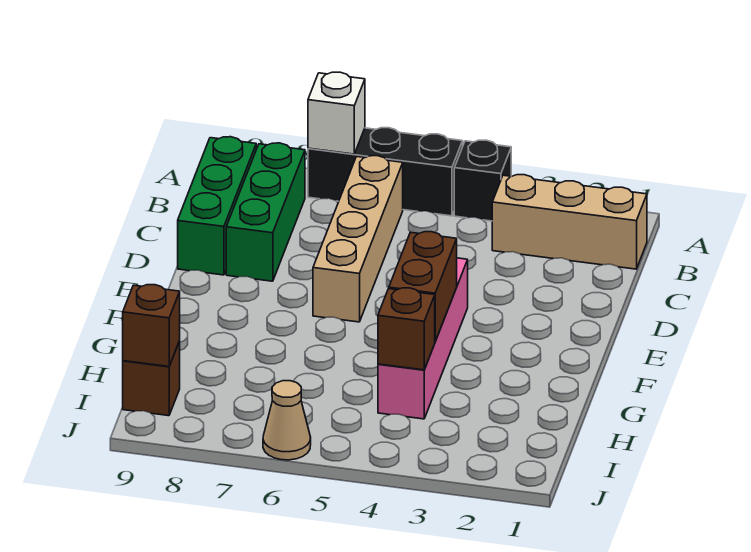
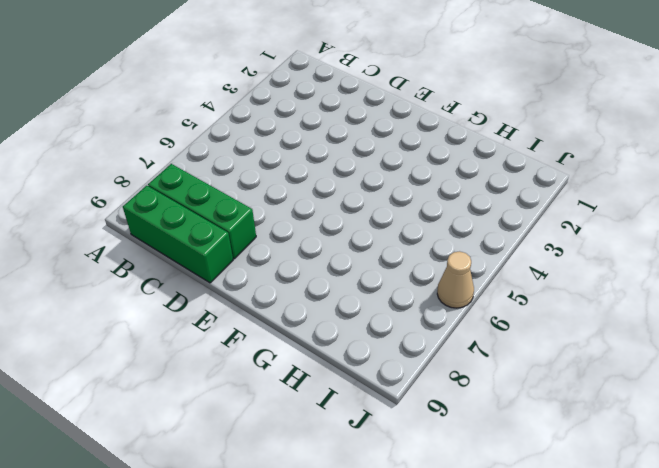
none -> black 1x1 brick [454,140,511,221]
none -> black 1x3 brick [308,128,463,216]
none -> tan 1x3 brick [492,175,647,269]

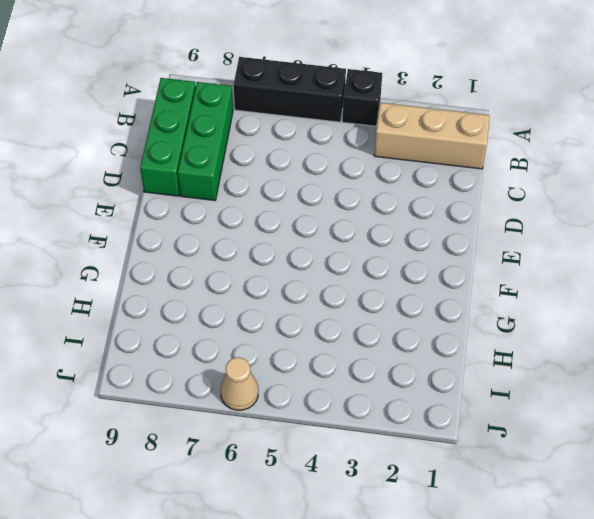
none -> tan 1x4 brick [313,156,403,322]
none -> pink 1x4 brick [378,258,468,419]
none -> brown 1x1 brick [123,341,180,416]

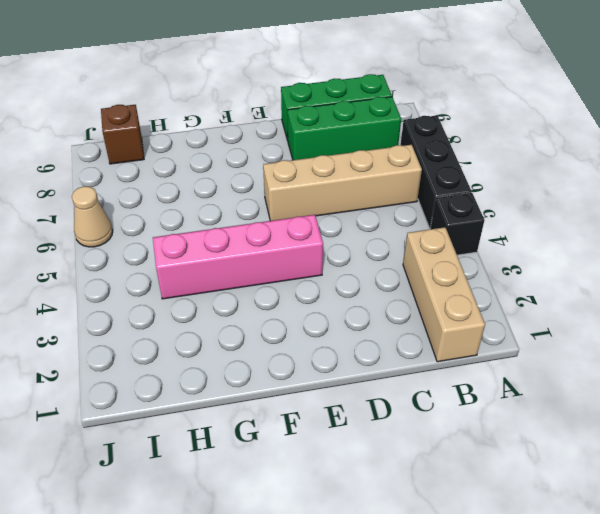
none -> white 1x1 brick [308,72,365,154]
none -> brown 1x2 brick [389,232,457,341]
none -> brown 1x1 brick [378,288,435,370]

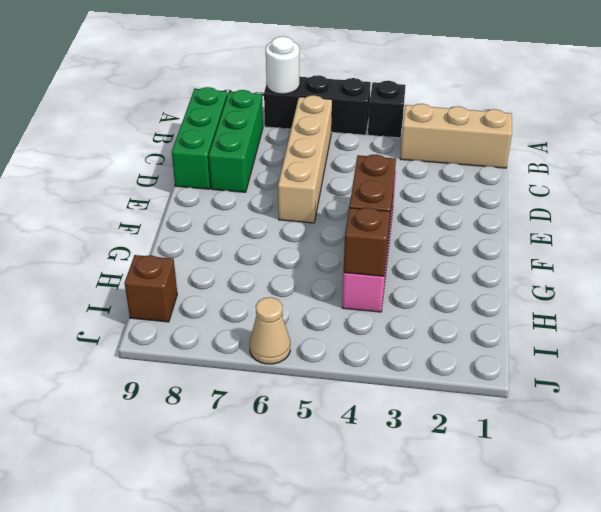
white 1x1 round brick [266,36,300,94] -> white 1x1 brick [308,72,365,154]
none -> brown 1x1 brick [123,285,180,367]

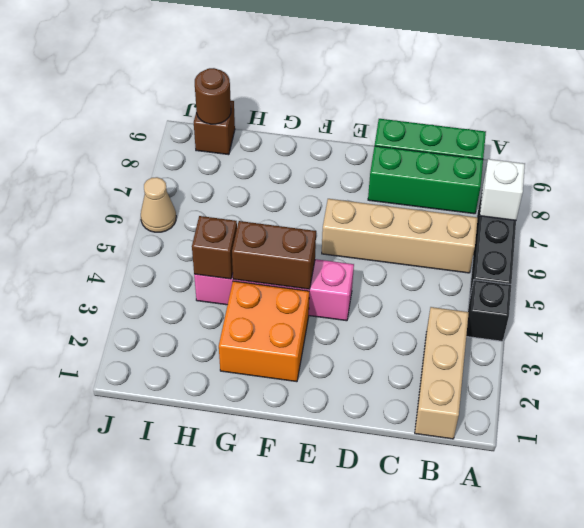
orange 2x2 brick [219,281,309,382] -> none
brown 1x1 round brick [195,68,231,124] -> brown 1x1 brick [123,285,180,367]

